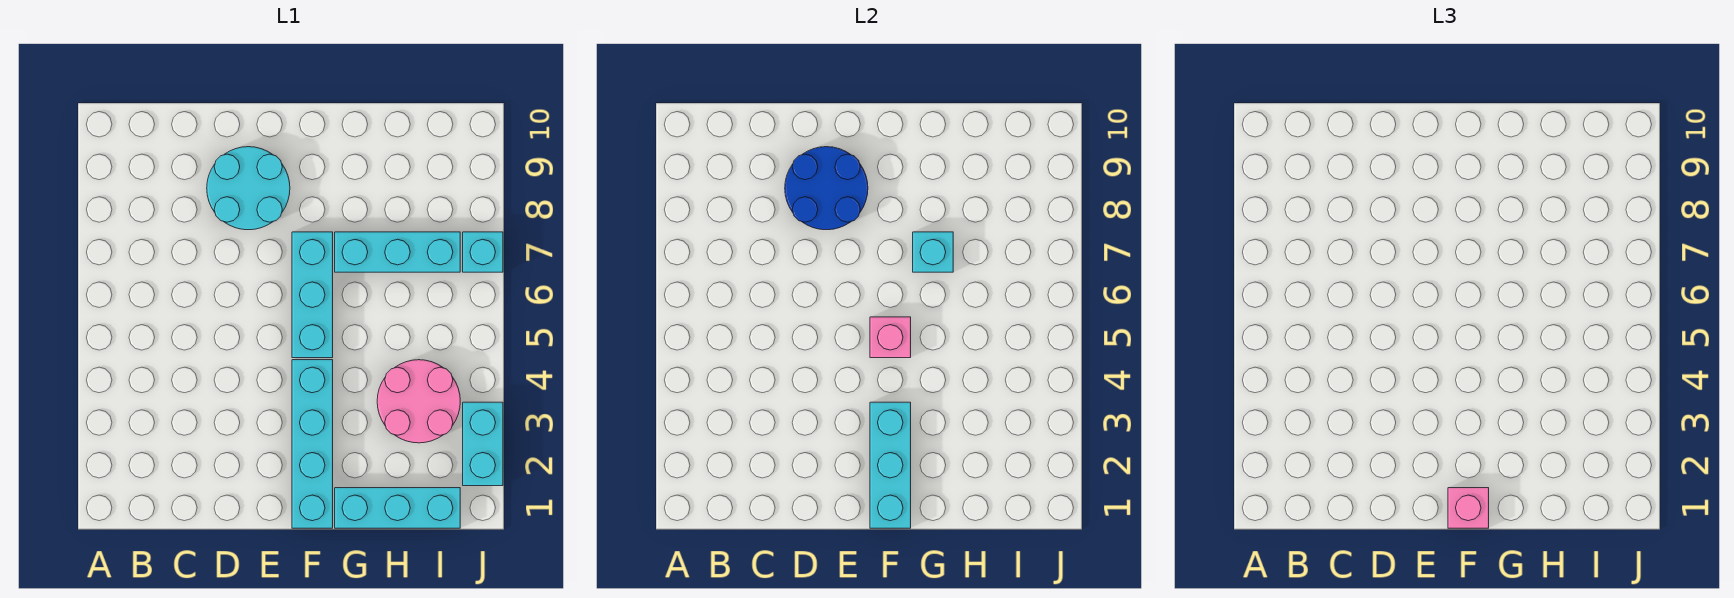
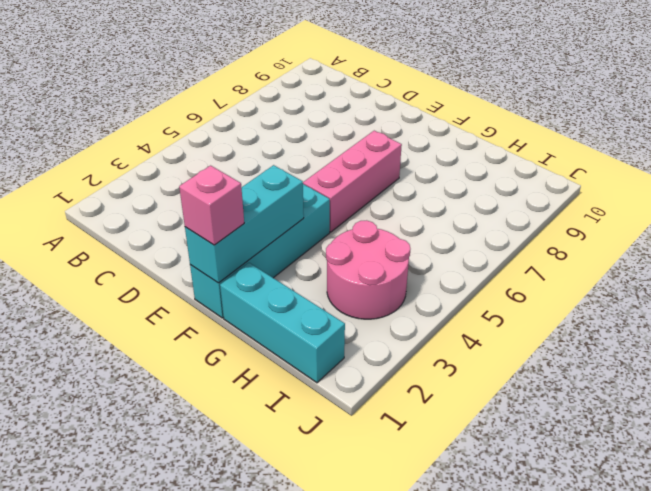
pink 1x3 brick [303,131,402,232] -> cyan 1x3 brick [292,232,333,358]
none -> cyan 2x2 round brick [207,147,290,230]
none -> cyan 1x3 brick [335,232,460,272]
none -> cyan 1x2 brick [463,402,503,486]

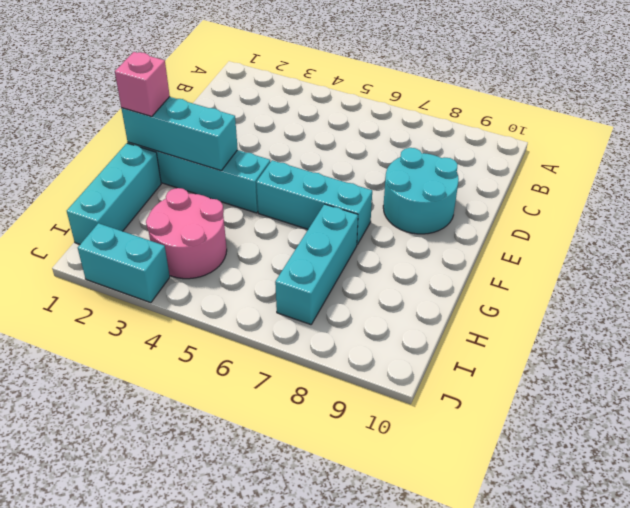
none -> cyan 1x1 brick [463,232,503,272]
none -> blue 2x2 round brick [785,147,868,230]
none -> pink 1x1 brick [870,317,911,358]

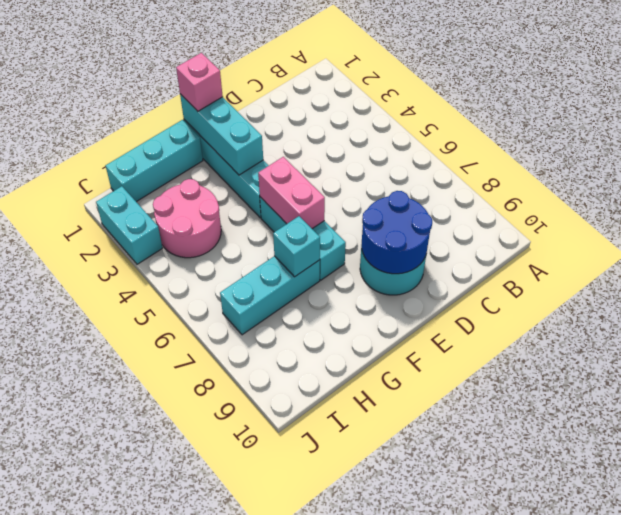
pink 1x2 brick [258,157,325,229] -> pink 1x1 brick [870,317,911,358]
none -> cyan 1x1 brick [463,232,503,272]

